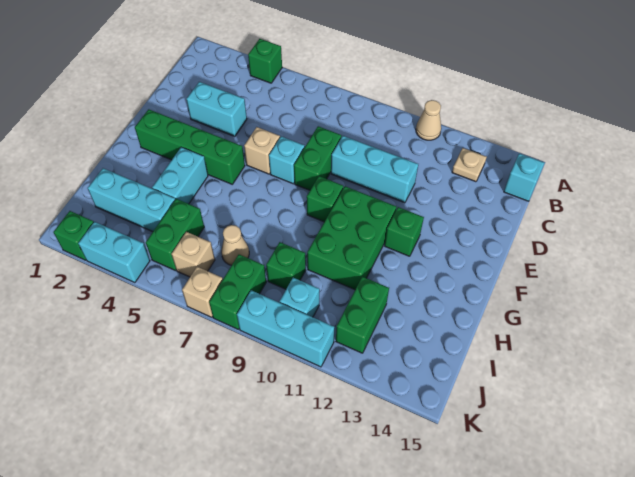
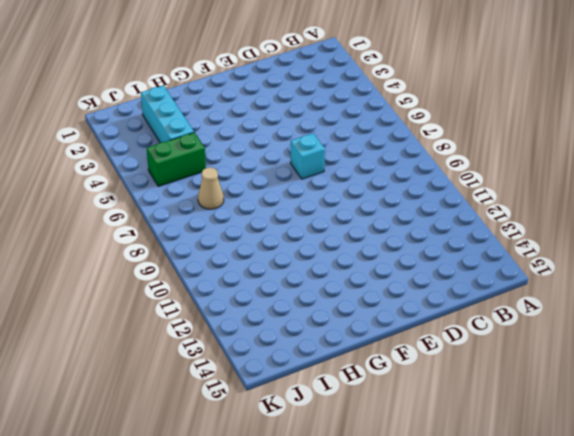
none -> green 1x1 brick [248,39,282,83]
none -> tan 1x1 cone [416,100,441,140]
none -> tan 1x1 plate [452,148,487,182]

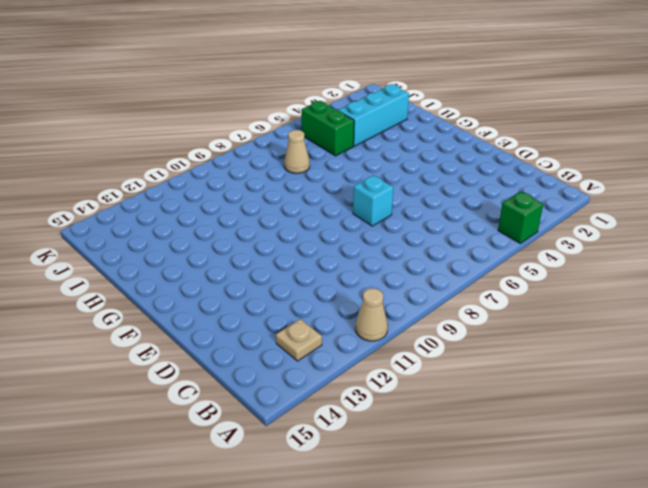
none -> cyan 1x1 brick [504,153,544,201]
none -> cyan 1x2 brick [187,82,247,136]
none -> green 1x2 brick [294,126,342,190]

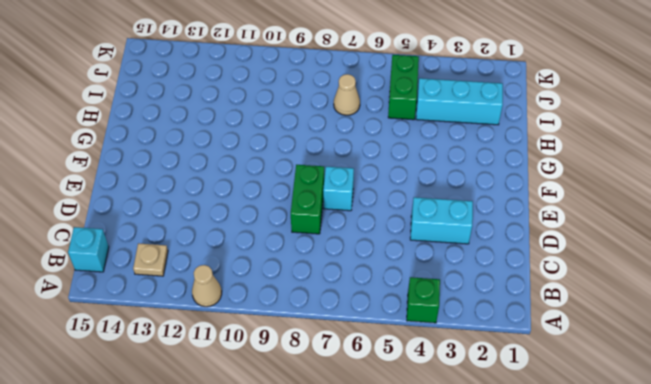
none -> cyan 1x3 brick [331,136,418,203]
none -> tan 1x1 brick [244,127,280,174]
none -> green 1x4 brick [135,109,245,184]

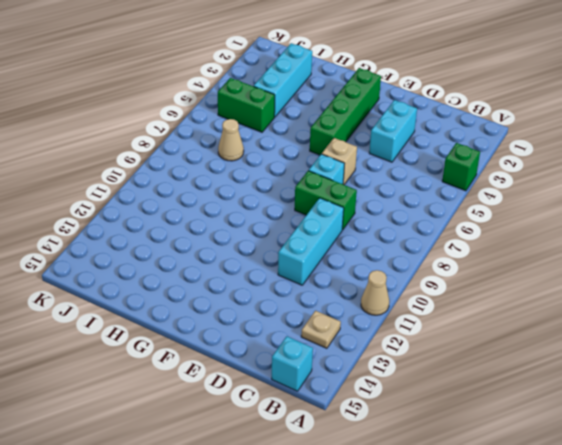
none -> green 1x1 brick [307,176,343,222]
none -> green 2x3 brick [307,186,396,290]
none -> green 1x1 brick [385,207,424,256]

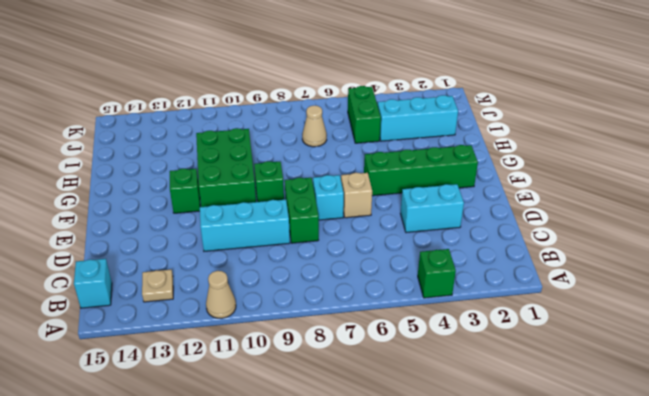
none -> cyan 1x2 brick [152,147,208,204]
none -> green 1x1 brick [266,242,306,289]
none -> green 1x2 brick [336,277,389,353]

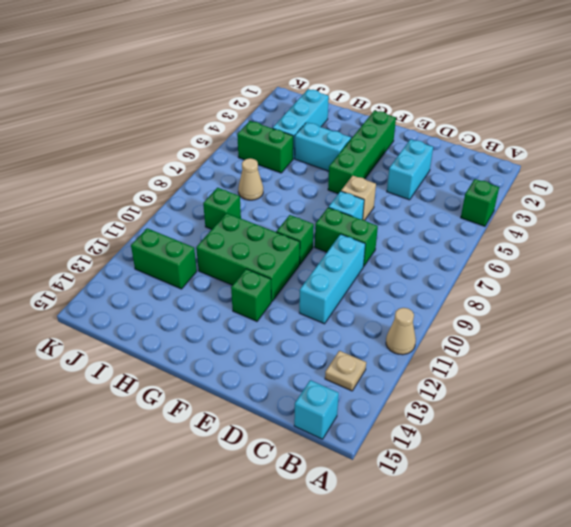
none -> tan 1x1 brick [172,232,215,277]
none -> green 1x2 brick [209,254,266,329]
none -> cyan 1x1 brick [280,278,320,317]

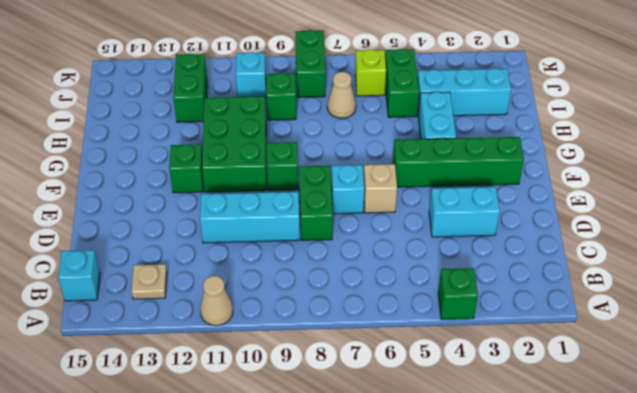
lime 1x1 brick [355,50,386,96] -> tan 1x1 brick [172,232,215,277]
none -> green 1x1 brick [54,211,94,260]
none -> cyan 1x2 brick [78,222,150,283]
none -> tan 1x1 brick [182,267,223,317]

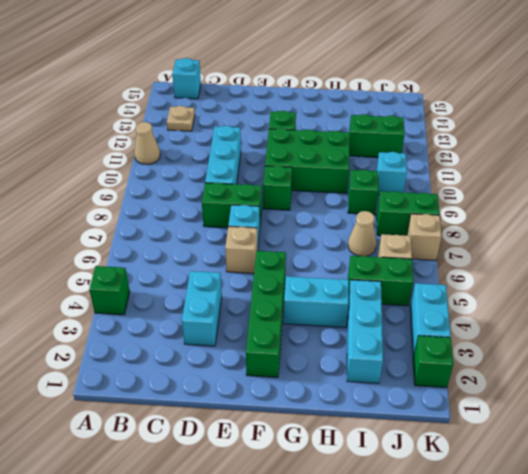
none -> cyan 1x3 brick [237,290,334,367]

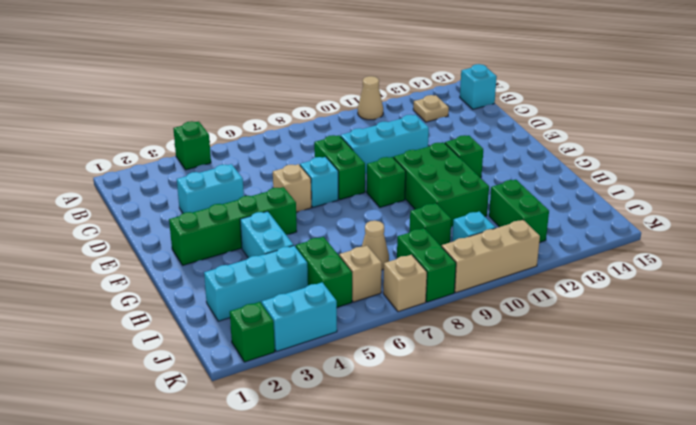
tan 1x3 brick [442,220,540,293] -> cyan 1x3 brick [237,290,334,367]

